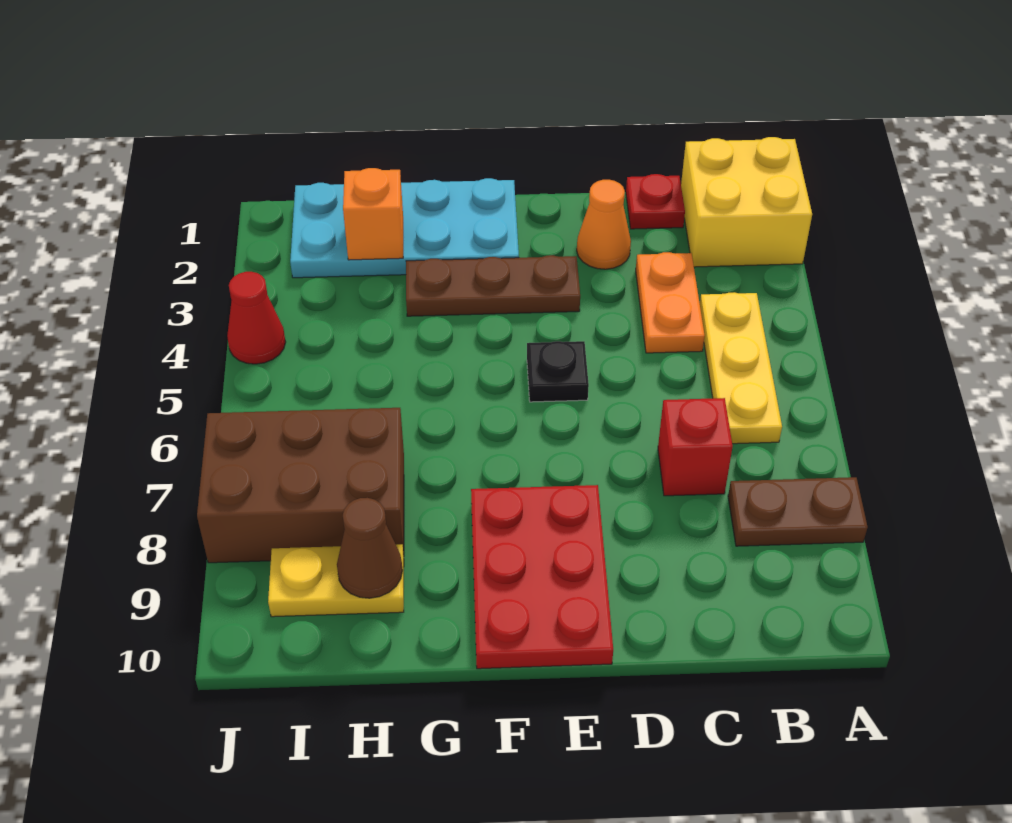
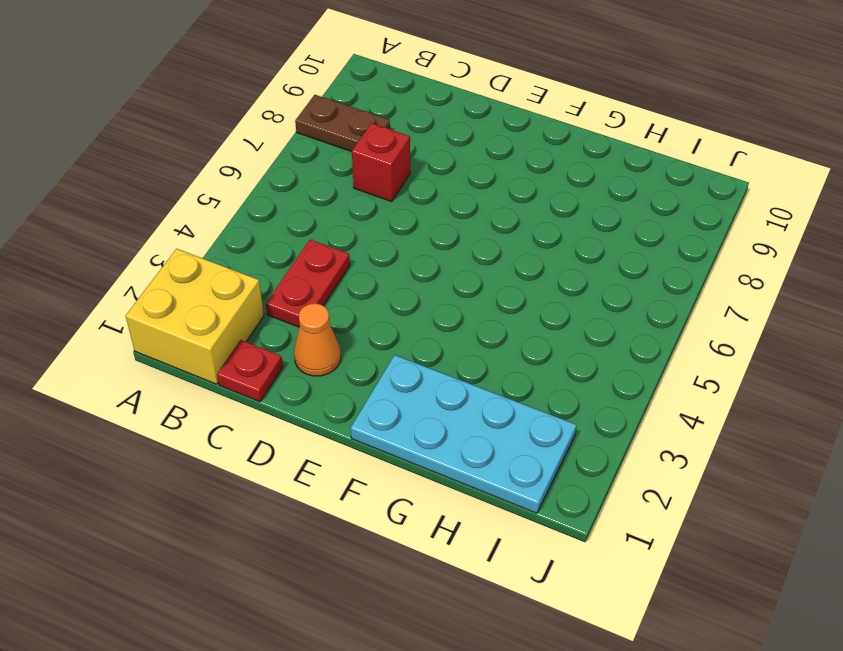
red 1x2 plate [266,239,350,327] -> orange 1x2 plate [636,252,705,353]
none -> yellow 1x3 plate [700,292,782,444]
none -> brown 1x3 plate [406,255,580,316]
none -> black 1x1 plate [527,341,589,402]

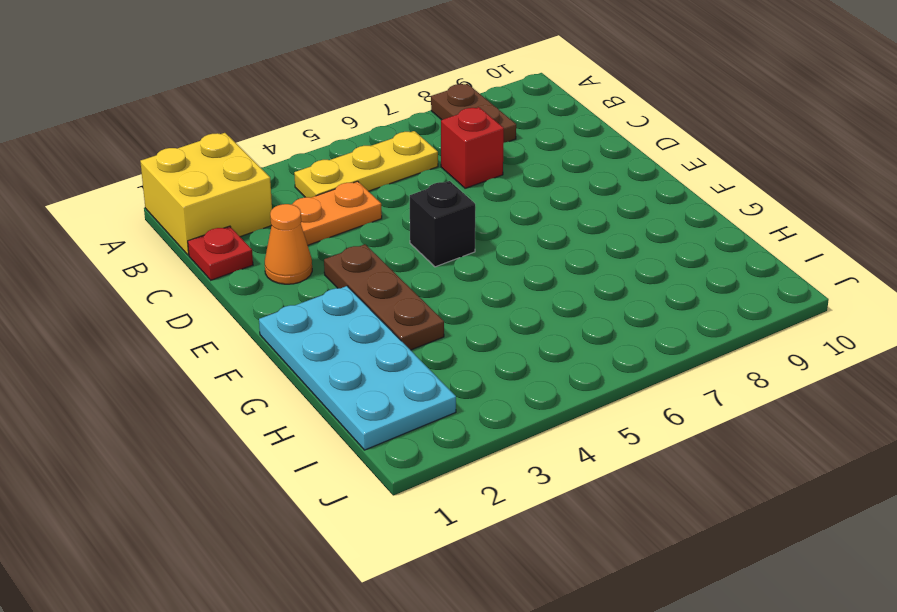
black 1x1 brick [410,181,475,267] -> black 1x1 plate [527,341,589,402]
none -> red 2x3 plate [471,485,613,669]
none -> brown 2x3 brick [197,408,404,563]
none -> yellow 1x2 plate [268,544,404,617]

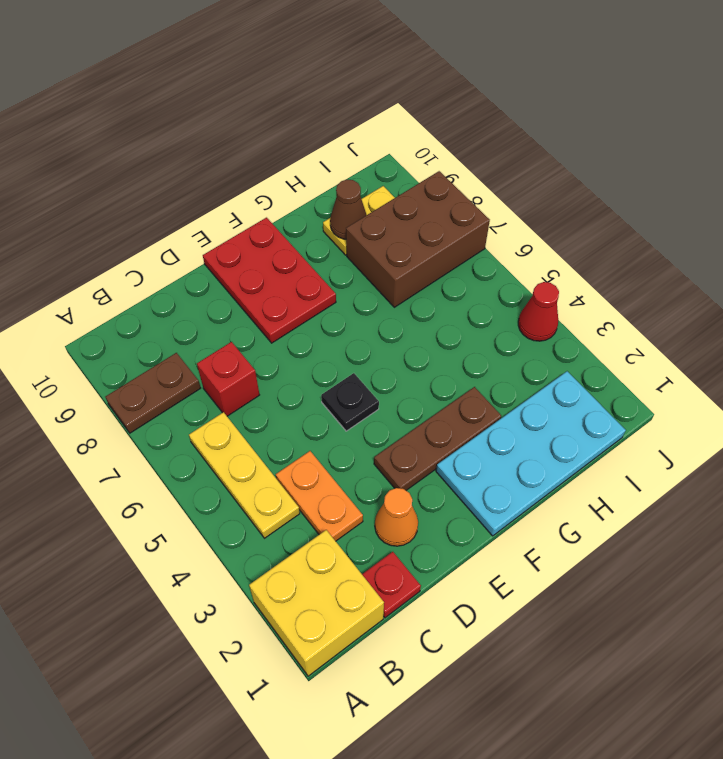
none -> orange 1x1 brick [343,168,403,260]

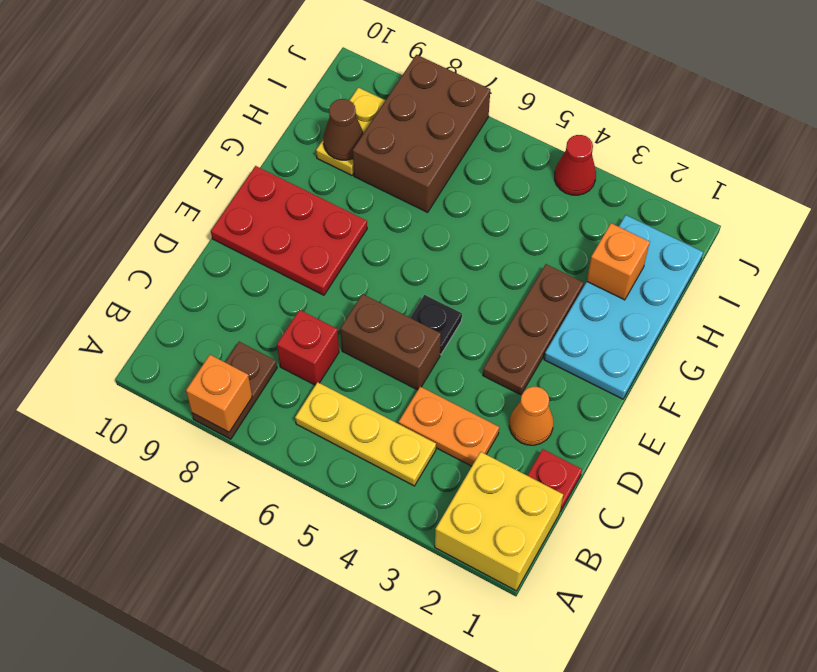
orange 1x1 brick [186,355,252,432] -> none
brown 1x2 brick [340,294,441,390] -> none

